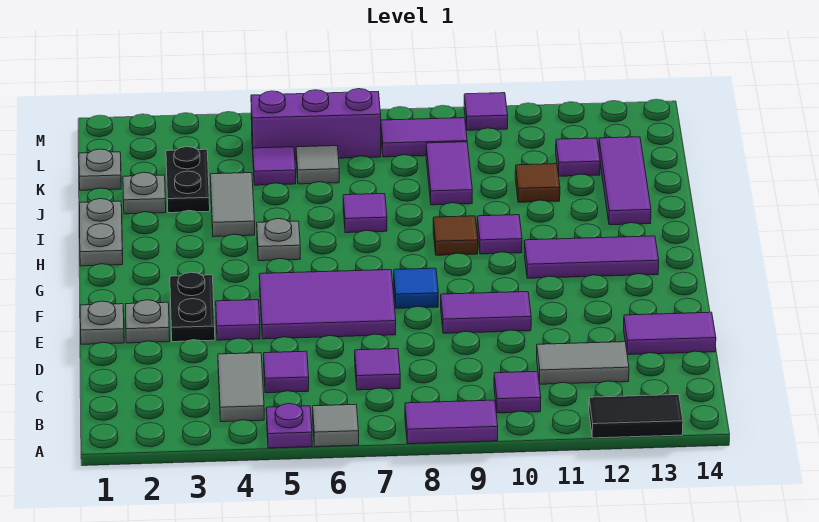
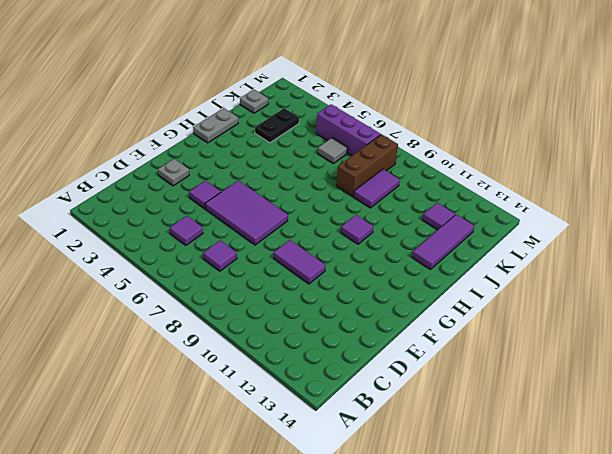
brown 1x3 brick [336,134,398,196] -> purple 1x2 tile [381,118,467,157]
none -> purple 1x1 plate [266,404,312,448]
none -> grey 1x1 tile [313,404,359,447]
none -> purple 1x2 tile [405,400,498,444]
none -> black 1x2 tile [589,395,683,438]

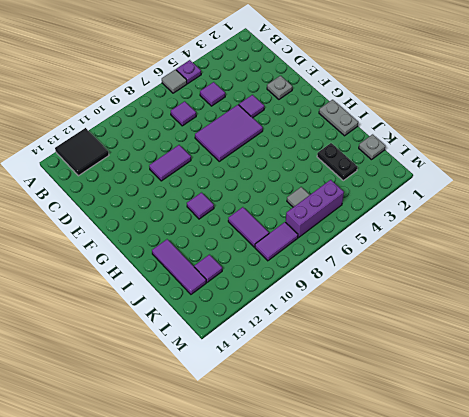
black 2x2 tile [55,128,109,176] -> black 1x2 tile [589,395,683,438]
none -> purple 1x2 tile [405,400,498,444]
none -> grey 1x2 tile [218,353,264,422]
none -> purple 1x1 tile [494,371,541,413]
none -> grey 1x2 tile [537,342,629,384]

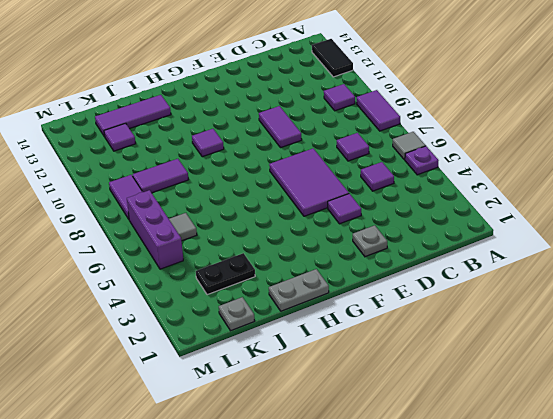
none -> grey 1x2 tile [218,353,264,422]
none -> grey 1x2 tile [537,342,629,384]
none -> purple 1x2 tile [624,312,716,355]
none -> grey 1x1 plate [80,301,124,344]

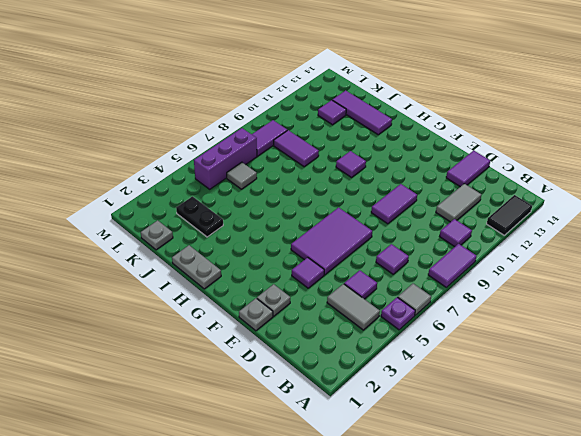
none -> black 1x2 plate [170,272,215,342]
none -> blue 1x1 tile [394,268,438,308]
none -> purple 1x3 tile [524,236,659,278]
none -> grey 1x1 plate [257,219,301,261]

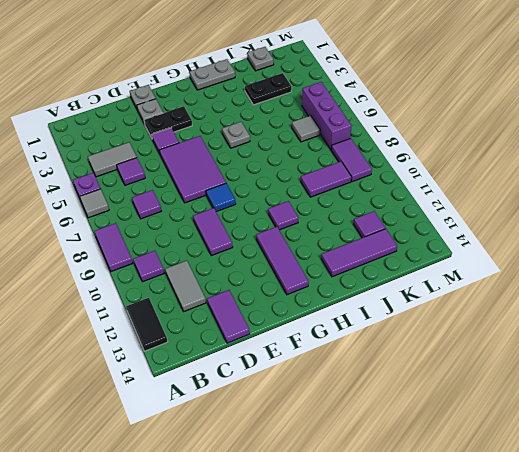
none -> brown 1x1 tile [433,216,478,255]
none -> grey 1x2 tile [210,173,255,237]
none -> purple 1x1 tile [343,194,387,233]
none -> grey 1x1 plate [123,172,166,214]

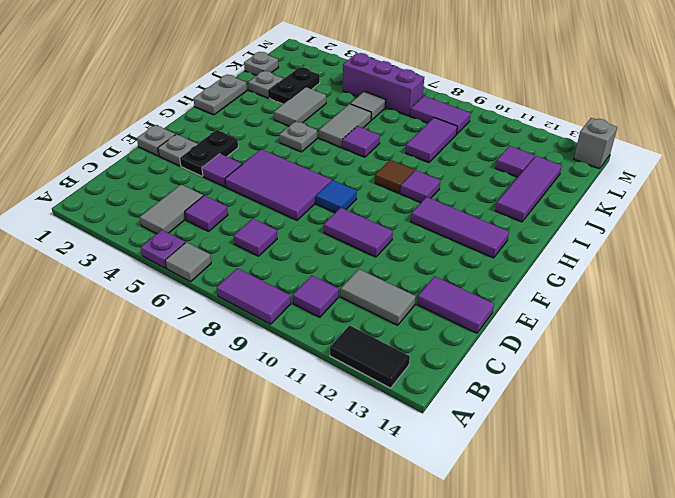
grey 1x2 tile [319,104,371,147] -> none
grey 1x1 brick [574,118,617,169] -> none
none -> brown 1x1 tile [515,164,560,202]
none -> purple 1x1 tile [253,147,296,185]
none -> purple 1x1 tile [464,93,508,130]

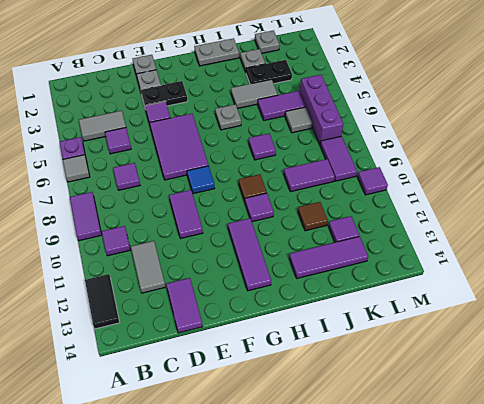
purple 1x2 tile [258,91,305,121] -> purple 1x1 tile [253,147,296,185]

